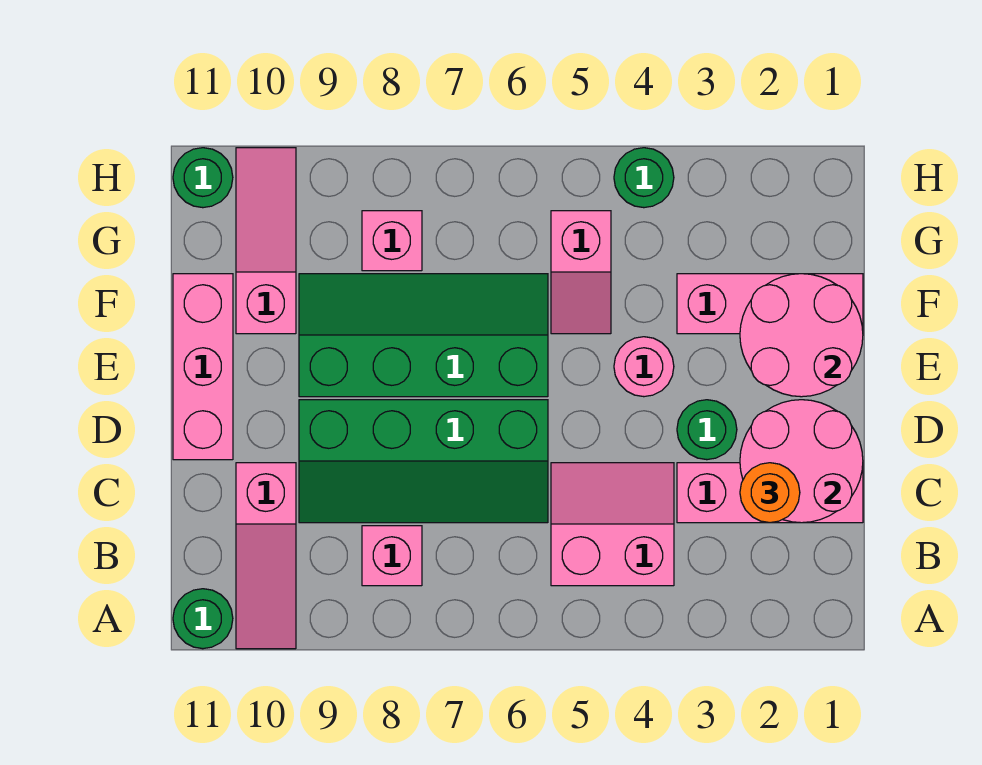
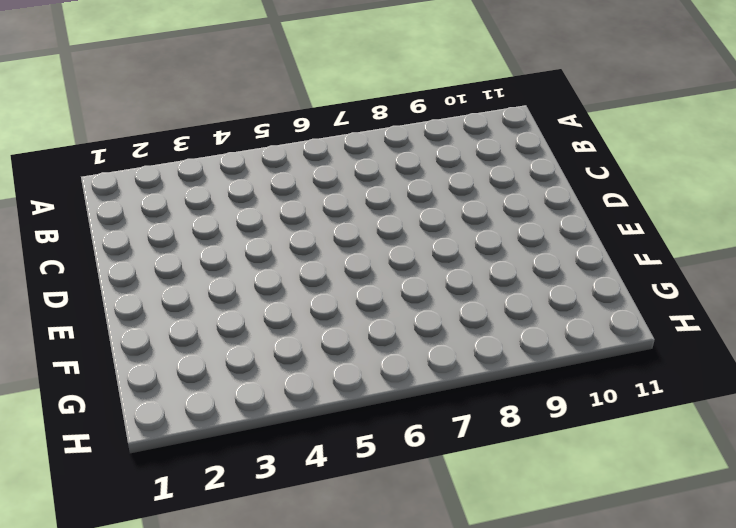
none -> pink 1x3 slope [236,463,296,649]
none -> green 1x1 round brick [173,589,233,649]
none -> pink 2x2 slope [551,463,674,586]

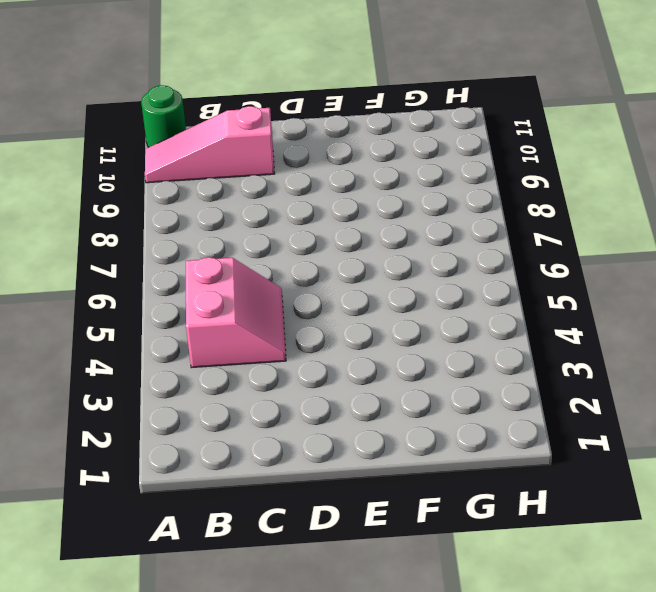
none -> pink 1x1 brick [362,526,422,586]
none -> pink 1x3 brick [677,463,863,523]
none -> green 2x4 slope [299,400,548,523]

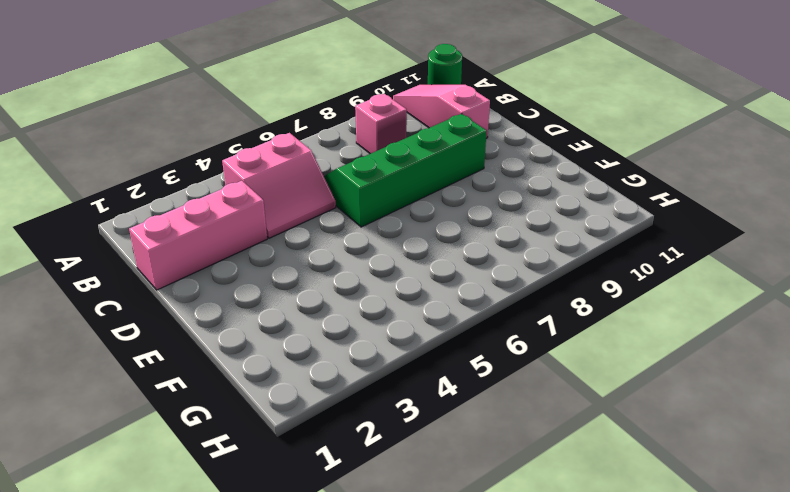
none -> green 1x1 round brick [677,400,737,460]
none -> pink 1x3 brick [173,274,233,460]
none -> pink 1x1 round brick [614,337,674,397]

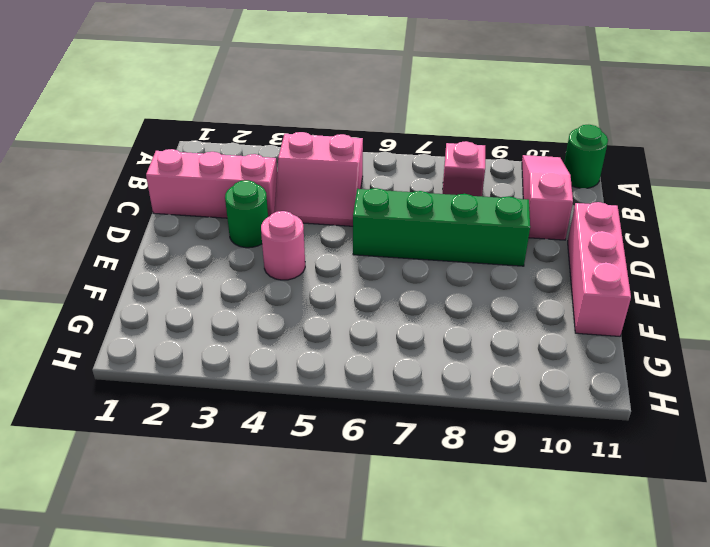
none -> green 2x4 slope [299,274,548,397]
none -> pink 1x3 brick [677,274,863,334]
none -> pink 1x2 slope [551,211,611,334]

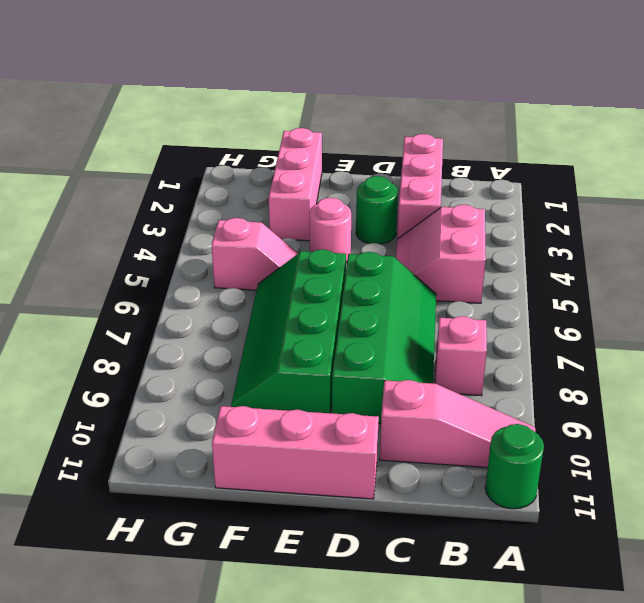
none -> pink 1x3 slope [236,148,296,334]
none -> pink 1x1 brick [362,211,422,271]
none -> green 1x1 round brick [614,148,674,208]

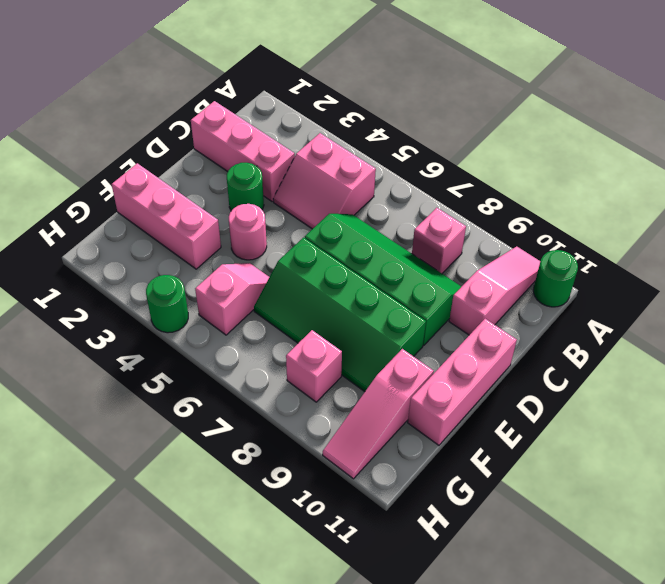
none -> green 1x1 round brick [173,148,233,208]
none -> pink 2x2 round brick [740,400,863,523]
none -> pink 2x2 round brick [740,274,863,397]

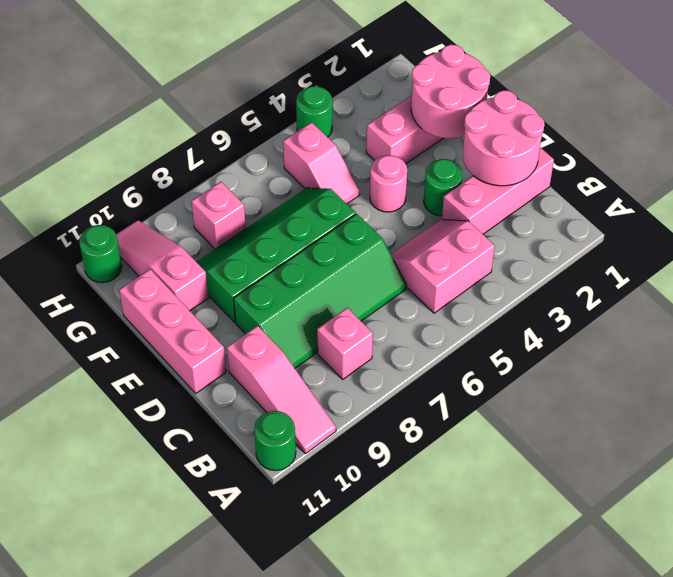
none -> orange 1x1 round brick [740,463,800,523]

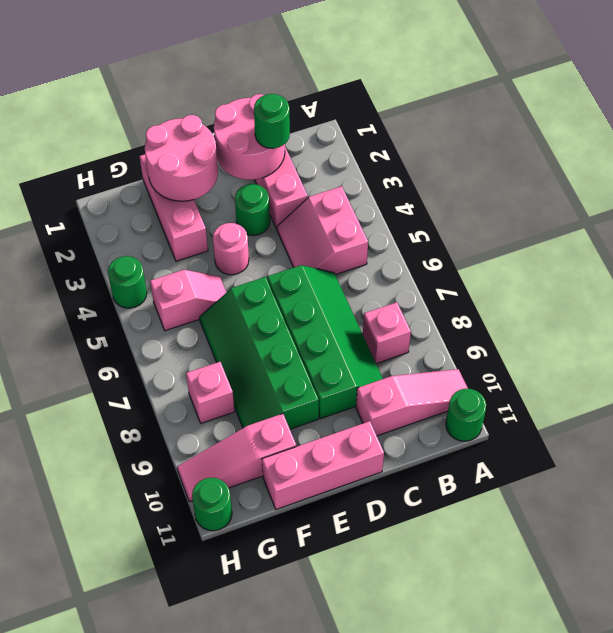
green 1x1 round brick [254,94,290,148] -> orange 1x1 round brick [740,463,800,523]

